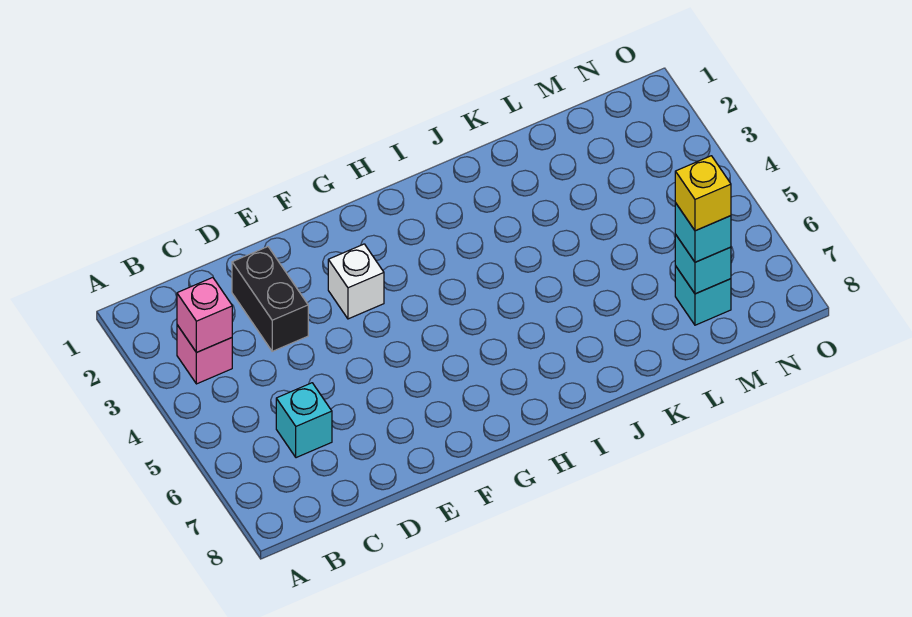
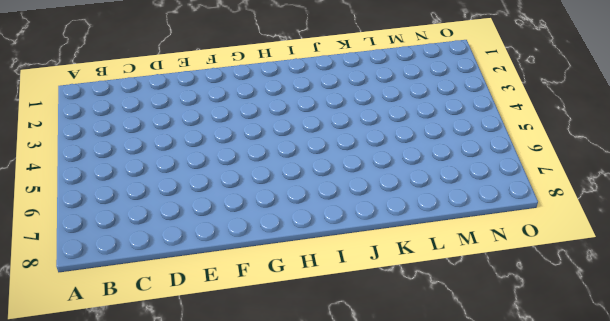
none -> pink 1x1 brick [177,325,232,384]
none -> cyan 1x1 brick [276,383,332,458]

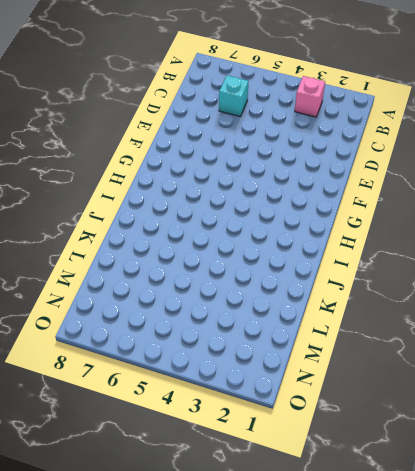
none -> black 1x2 brick [232,247,308,351]
none -> white 1x1 brick [328,244,384,319]

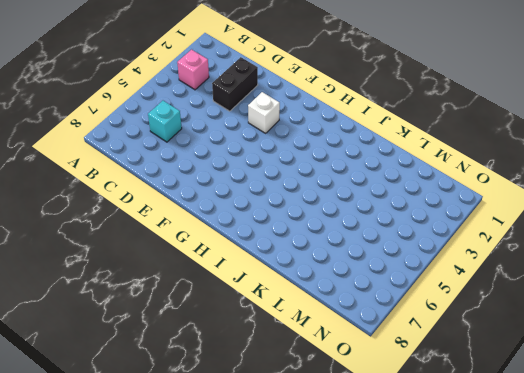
none -> cyan 1x1 brick [675,266,731,325]
none -> pink 1x1 brick [177,278,232,353]

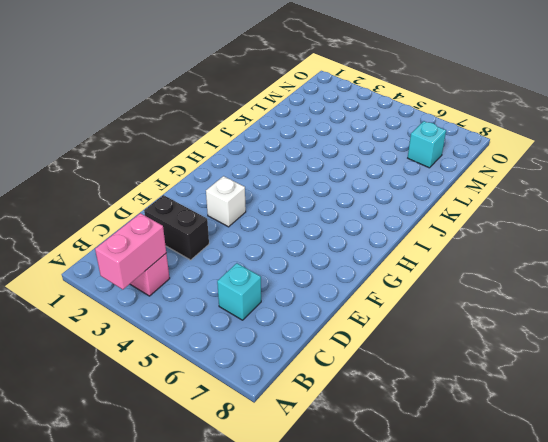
pink 1x2 brick [95,213,166,290] -> pink 1x1 brick [177,278,232,353]
none -> cyan 1x1 brick [675,234,731,294]
none -> cyan 1x1 brick [675,203,731,262]

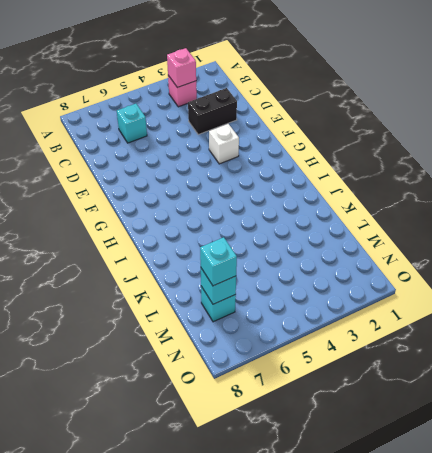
none -> yellow 1x1 brick [675,156,731,231]

